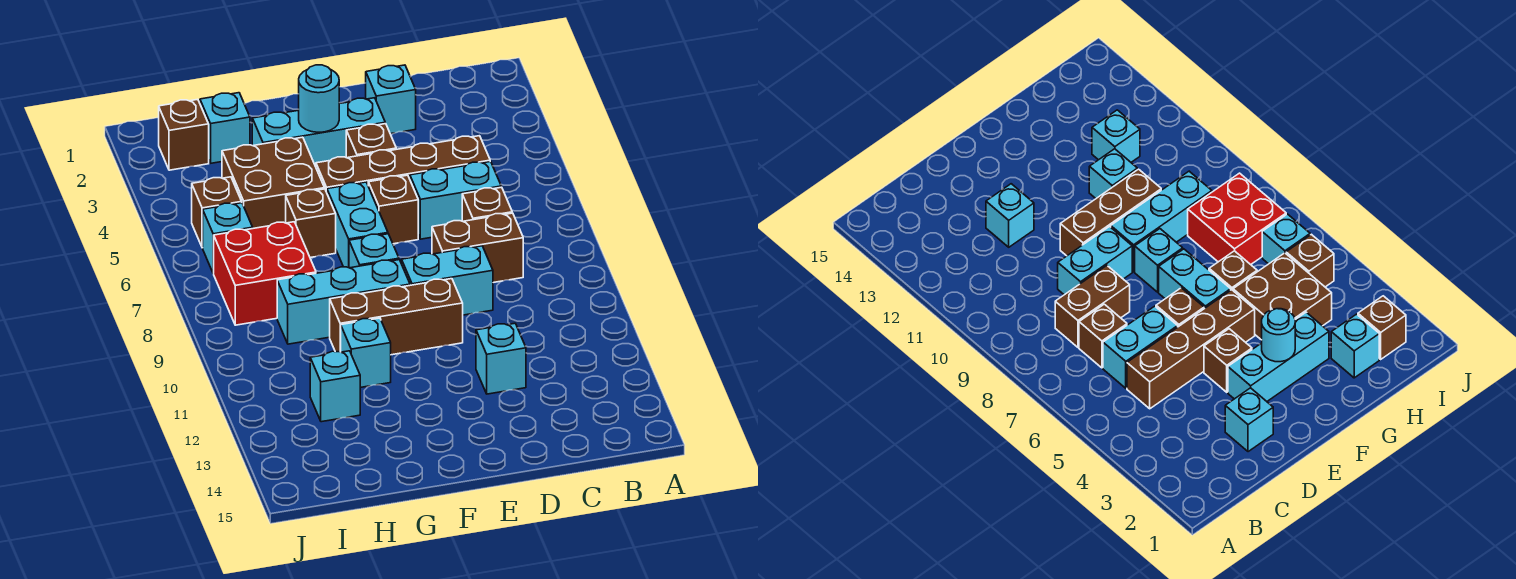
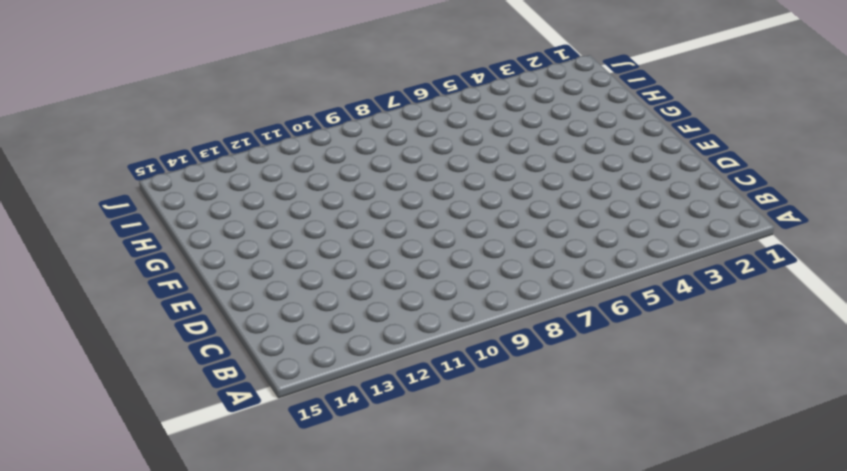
none -> brown 1x4 brick [316,136,490,192]
none -> cyan 1x2 brick [410,161,501,239]
none -> brown 1x1 brick [462,187,512,221]

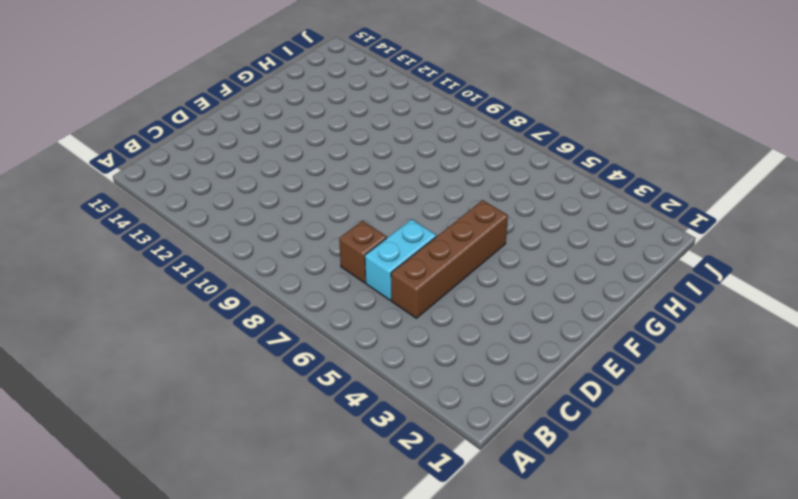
none -> brown 1x2 brick [432,213,523,283]
none -> cyan 1x1 brick [366,65,416,134]
none -> cyan 1x2 brick [402,246,493,315]

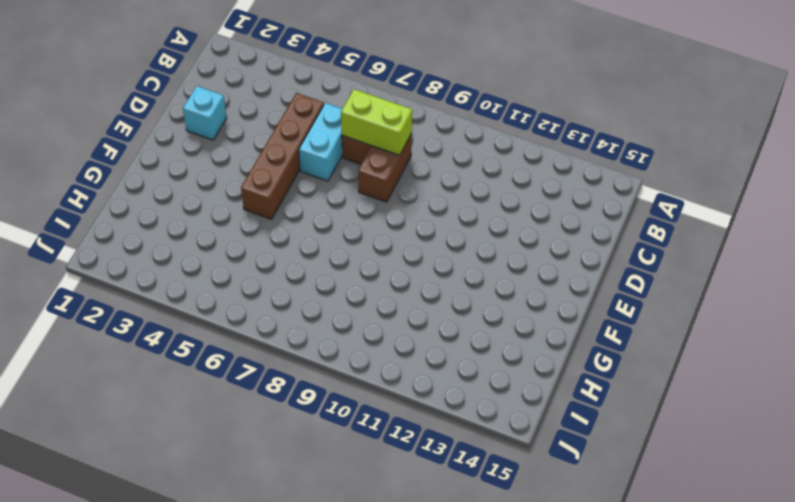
lime 1x2 brick [341,89,412,155] -> none
none -> cyan 1x2 brick [402,246,493,315]
none -> cyan 1x1 brick [476,323,526,394]
none -> cyan 1x3 brick [252,98,385,167]

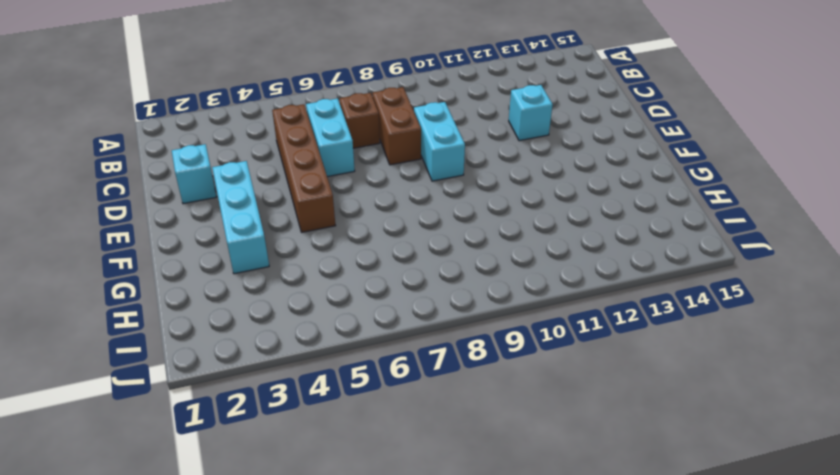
none -> brown 1x1 brick [346,124,396,158]
none -> brown 1x1 brick [368,175,418,244]
none -> brown 1x3 brick [330,279,463,355]

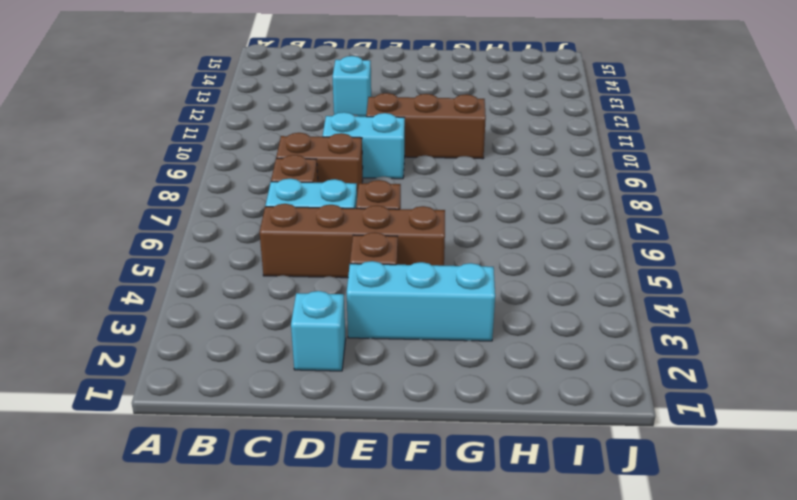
none -> cyan 1x2 brick [327,182,388,268]
none -> cyan 1x1 brick [349,234,399,268]
none -> cyan 1x3 brick [277,260,410,344]

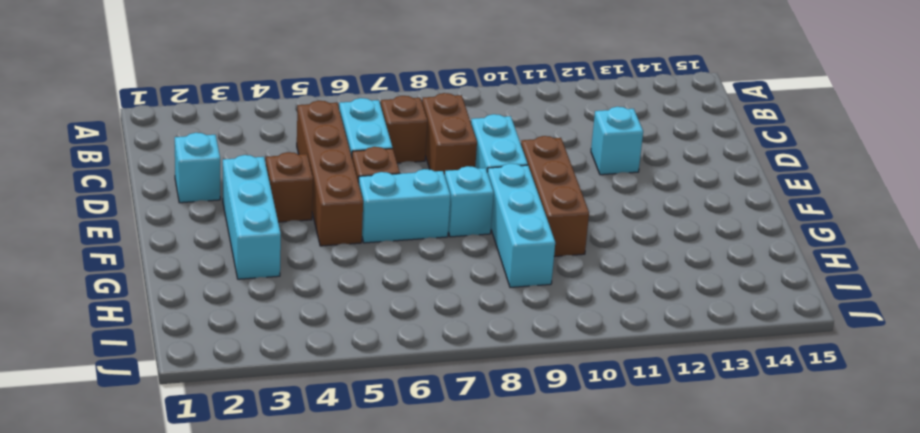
none -> brown 2x2 brick [222,137,325,228]
none -> brown 1x1 brick [286,189,336,258]
none -> cyan 1x1 brick [341,318,391,388]

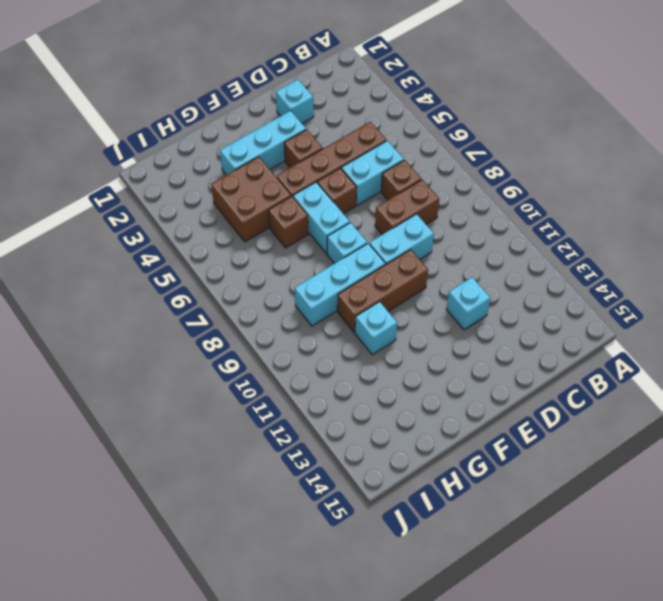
none -> cyan 1x1 brick [200,93,250,163]
none -> red 2x2 brick [213,222,316,325]
none -> cyan 1x1 brick [310,351,360,422]

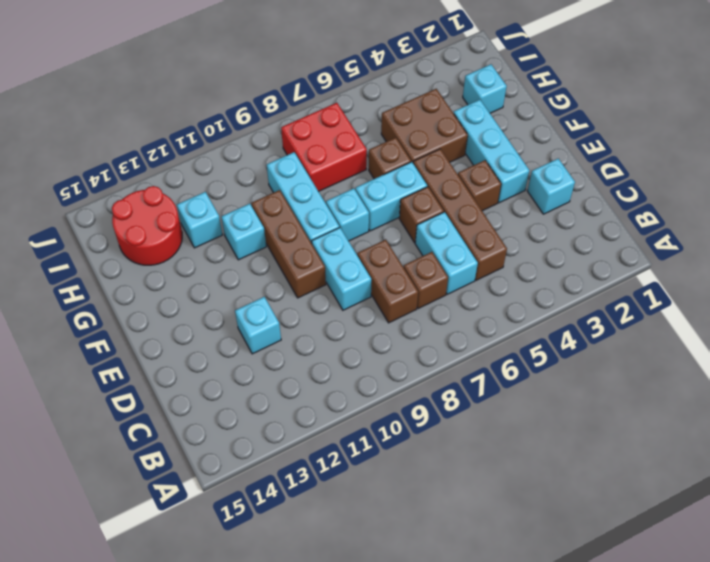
red 2x2 round brick [112,186,182,265] -> none
none -> brown 1x1 brick [159,99,209,170]
none -> brown 1x1 brick [192,177,242,248]
none -> cyan 1x1 brick [203,203,253,273]

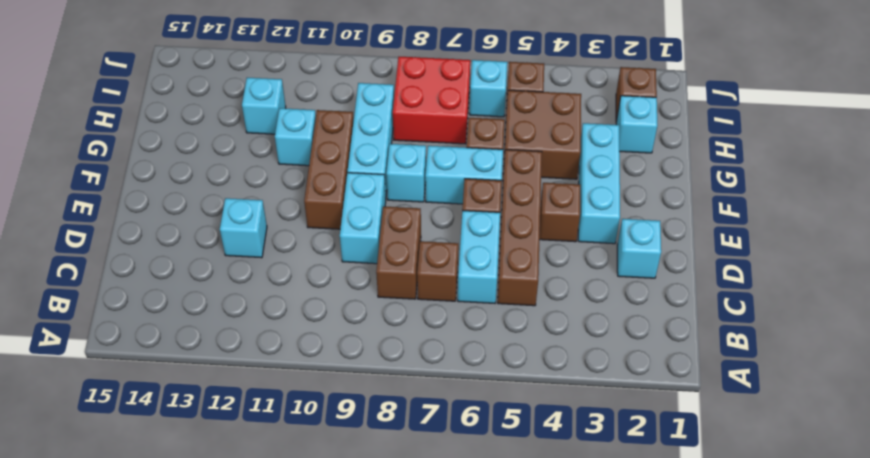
none -> cyan 1x1 round brick [299,65,339,132]

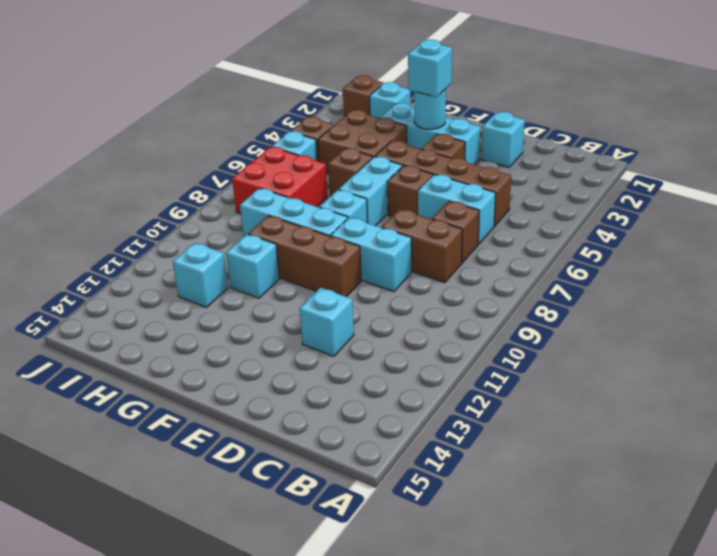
cyan 1x1 brick [408,40,452,97] -> none

